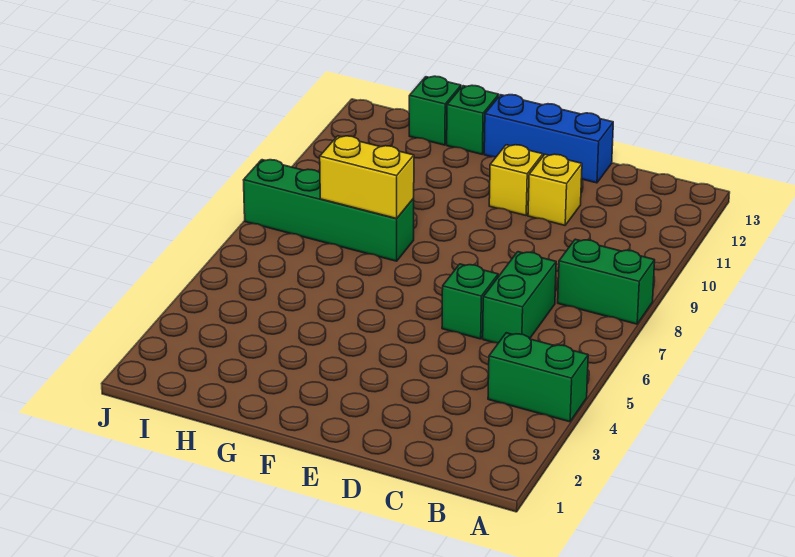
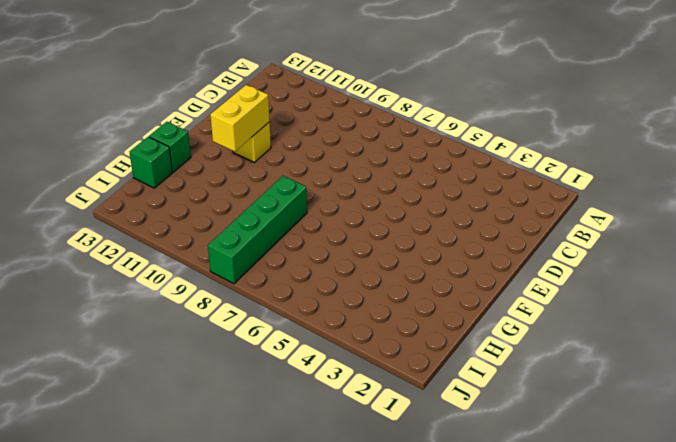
yellow 1x2 brick [210,85,270,152] -> yellow 1x2 brick moved to [320,136,414,219]
none -> green 1x2 brick [488,333,588,422]
none -> green 1x2 brick [558,239,655,324]

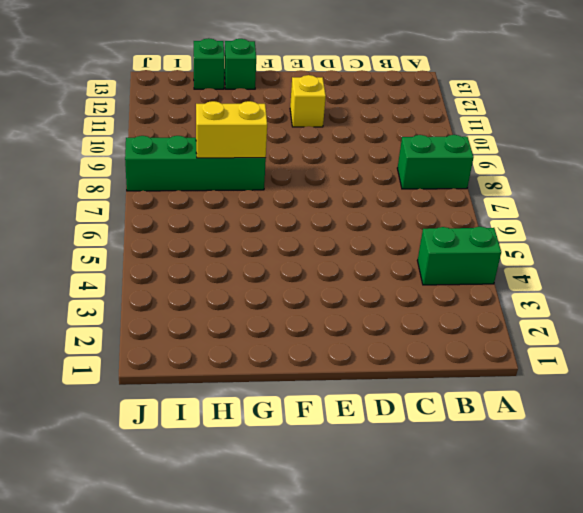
none -> green 1x2 brick [483,252,556,343]
none -> green 1x1 brick [442,264,498,339]

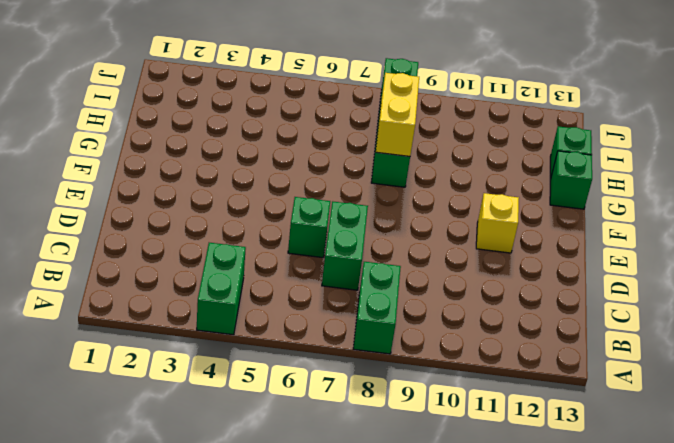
green 1x2 brick [322,201,368,290] -> green 1x2 brick turned to [483,252,556,343]
none -> yellow 1x1 brick [528,154,582,225]
none -> blue 1x3 brick [484,95,613,183]

